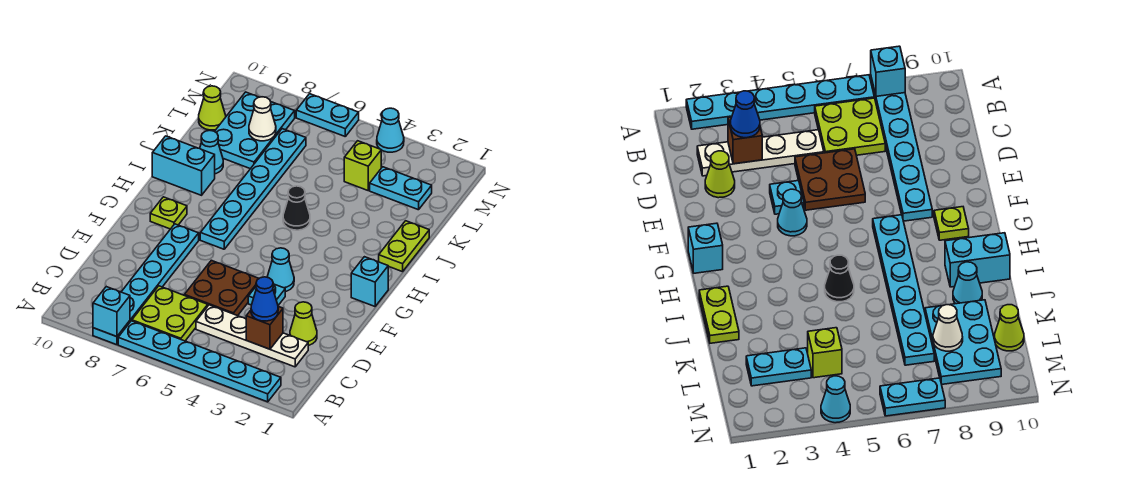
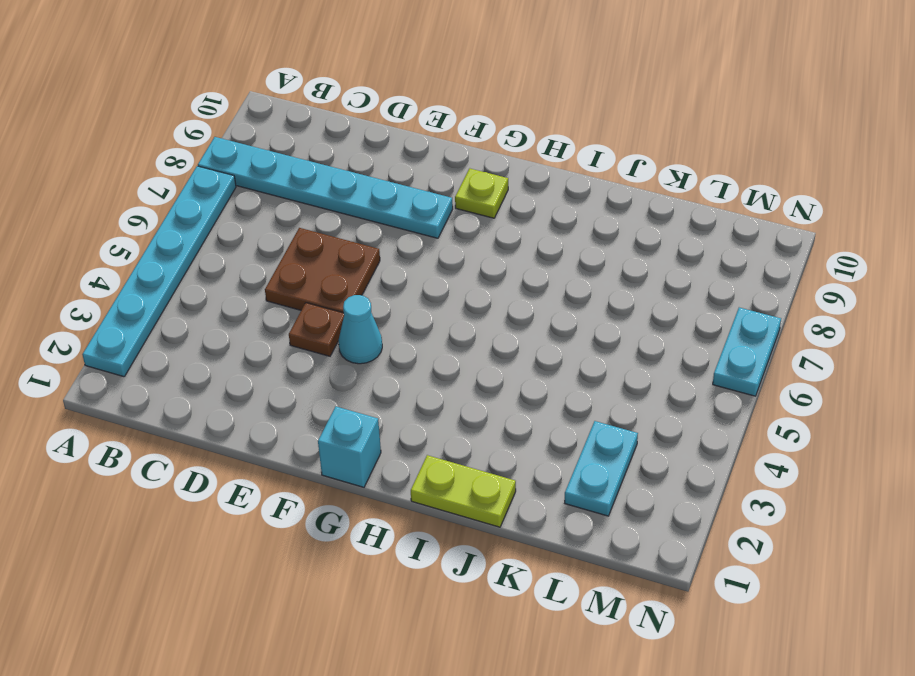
brown 1x1 plate [289,303,344,356] -> cyan 1x1 plate [248,284,285,305]
none -> lime 2x2 plate [132,286,208,341]
none -> white 1x4 plate [196,305,308,367]
none -> lime 1x1 cone [290,302,317,346]

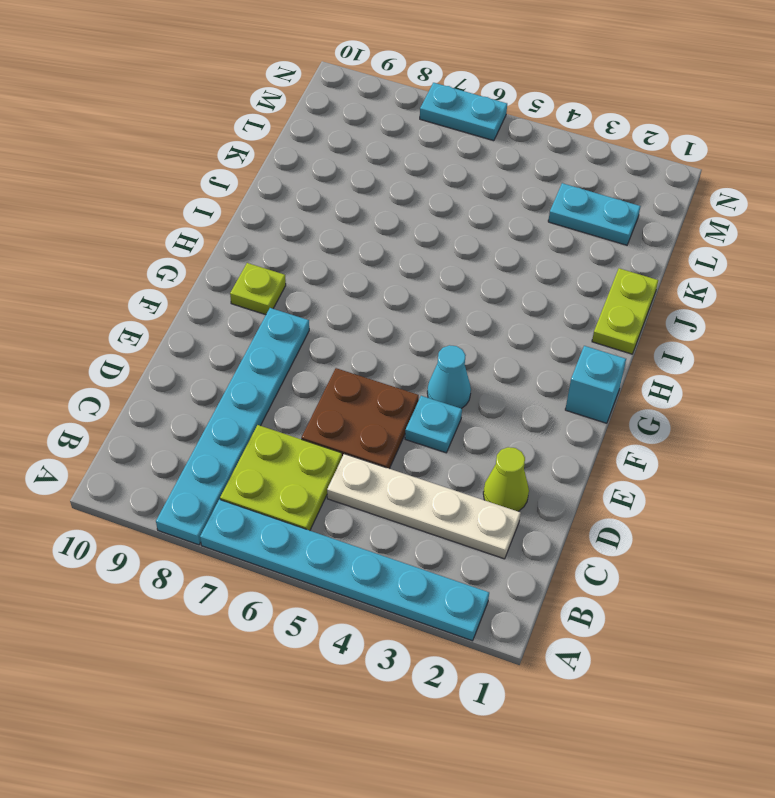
none -> cyan 1x6 plate [200,129,306,249]
none -> black 1x1 cone [283,186,310,230]
none -> cyan 1x2 brick [152,136,215,195]

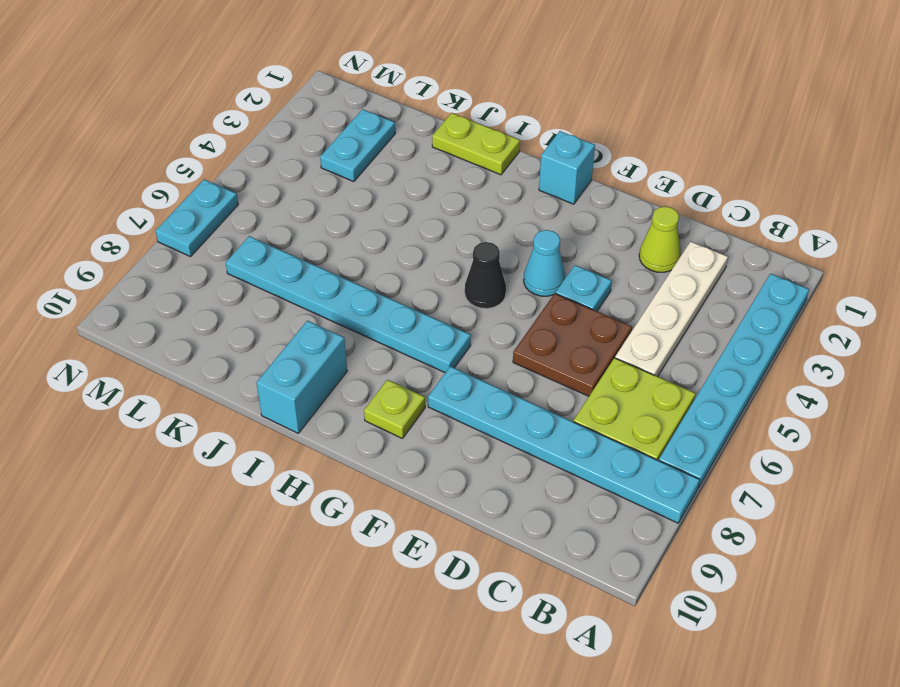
black 1x1 cone [465,242,506,309] -> black 1x1 cone moved to [283,186,310,230]
none -> cyan 1x1 cone [200,130,223,174]
none -> cyan 2x3 plate [215,92,295,169]
none -> lime 1x1 brick [344,141,381,190]

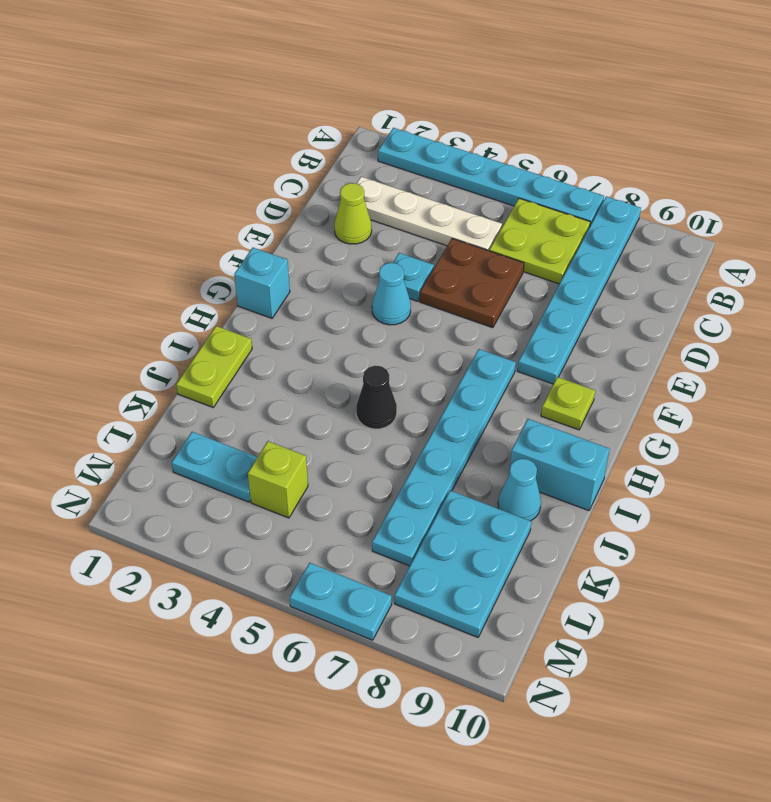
none -> lime 1x1 cone [199,86,226,130]
none -> cyan 1x1 cone [377,108,404,152]
none -> cyan 1x1 brick [93,287,130,337]

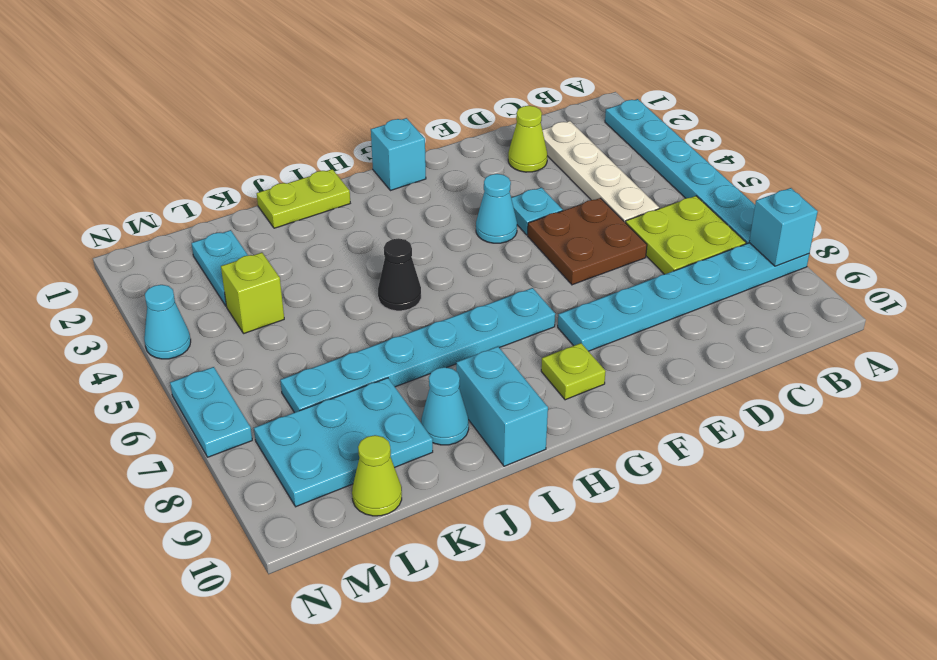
none -> brown 1x1 brick [246,307,283,349]
none -> white 1x1 cone [249,97,276,141]
none -> blue 1x1 cone [251,277,278,321]

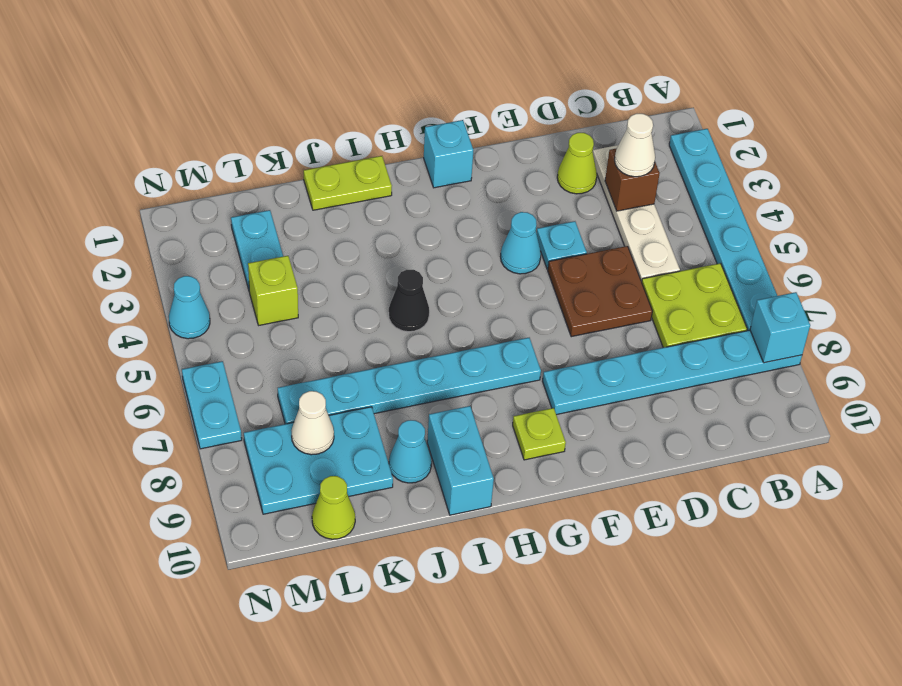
white 1x1 cone [615,114,655,177] -> blue 1x1 cone [251,277,278,321]

